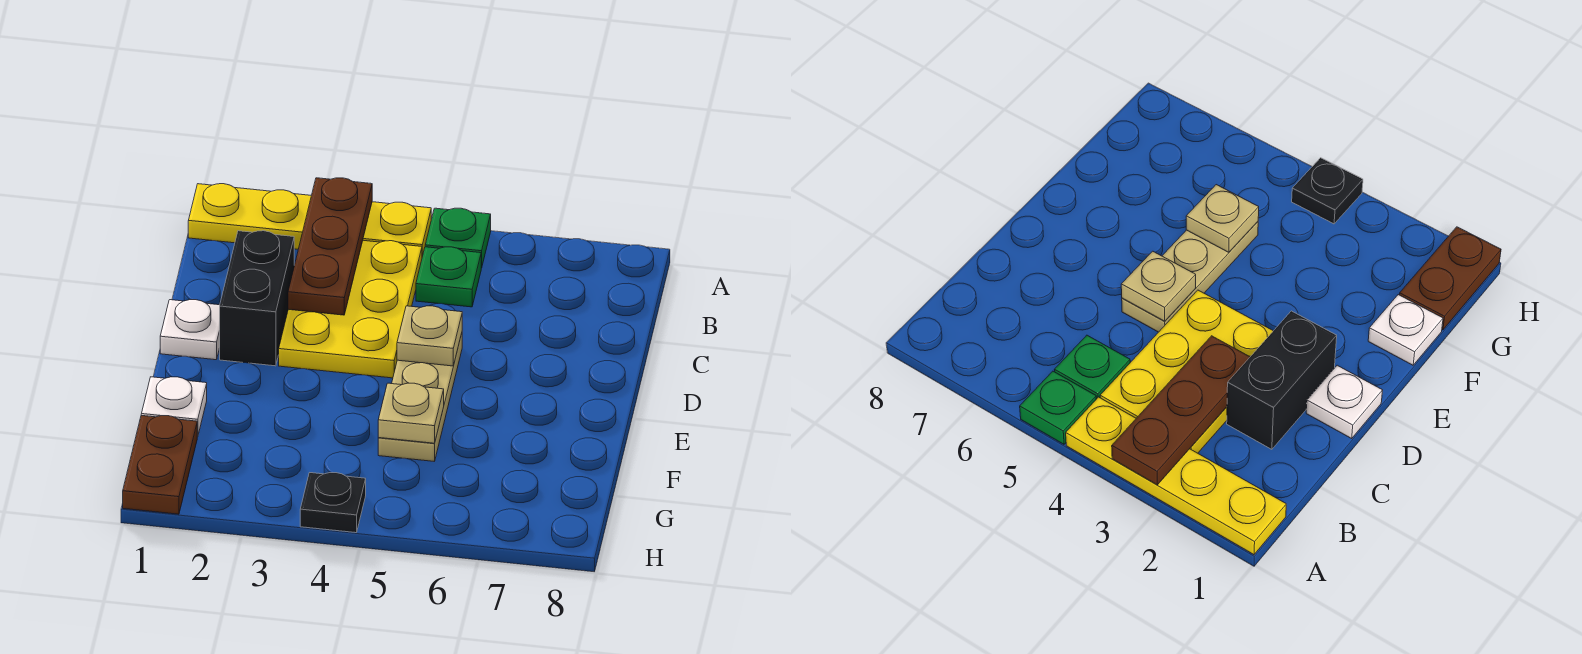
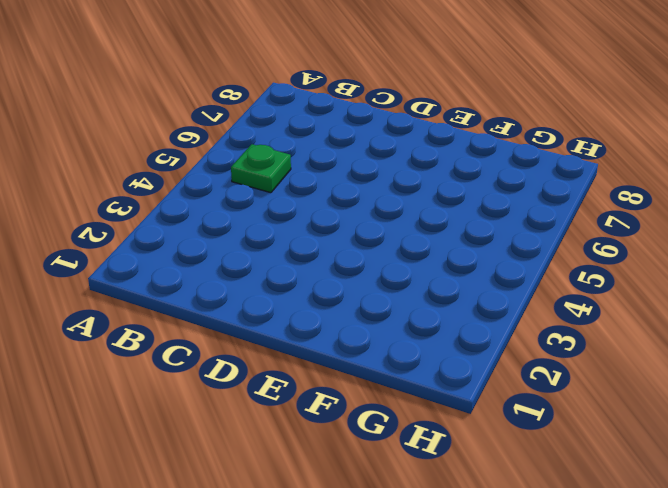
none -> yellow 1x4 plate [188,184,431,256]
none -> green 1x1 plate [425,208,491,268]
none -> yellow 2x3 plate [279,240,422,378]

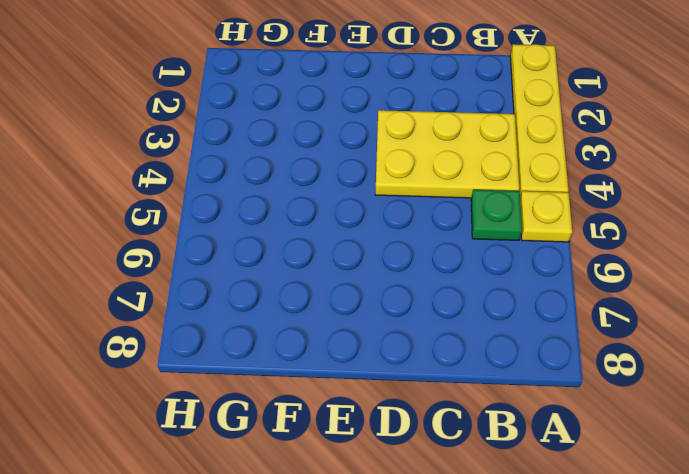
yellow 1x1 plate [520,191,572,242] -> green 1x1 plate [425,208,491,268]
none -> black 1x2 brick [220,231,294,366]
none -> white 1x1 plate [160,300,220,360]
none -> tan 1x3 plate [378,333,462,461]

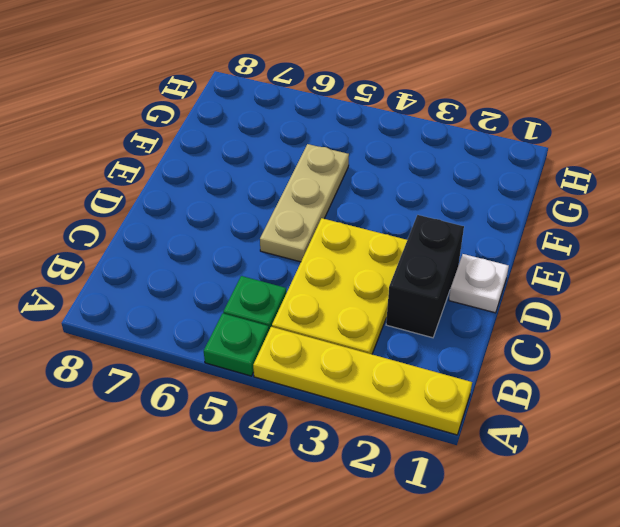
none -> white 1x1 plate [141,377,207,437]
none -> brown 1x2 plate [123,415,197,514]
none -> black 1x1 plate [300,473,366,533]

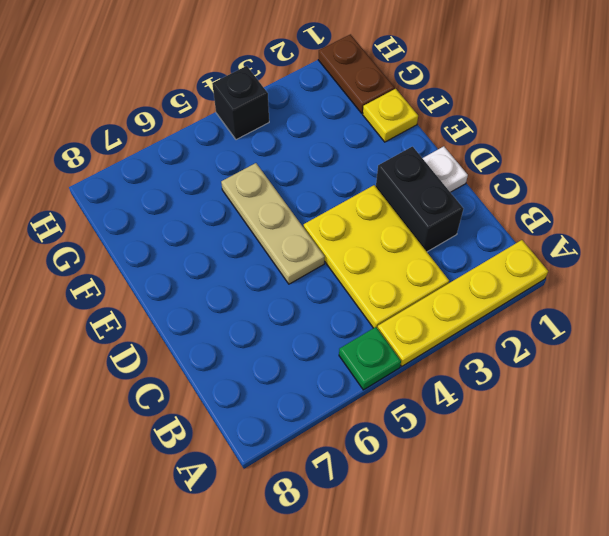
yellow 1x1 plate [363,89,418,142] -> white 1x1 plate [141,377,207,437]
black 1x1 brick [212,66,269,140] -> black 1x1 plate [300,473,366,533]
none -> green 1x1 plate [416,247,481,307]
none -> brown 1x3 plate [288,178,372,315]
none -> tan 1x1 plate [397,306,462,366]

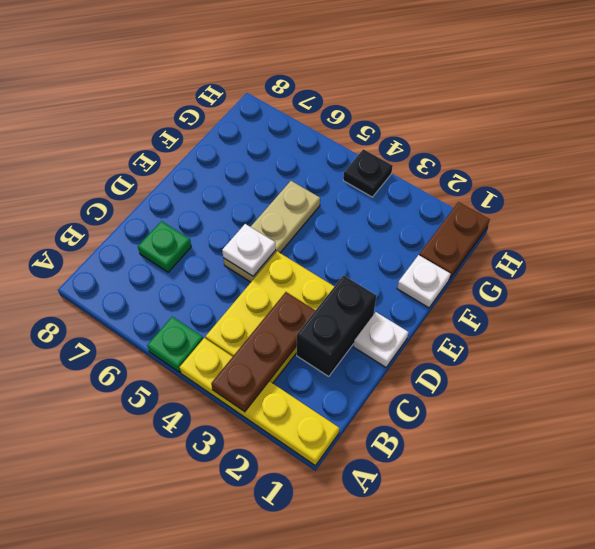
green 1x1 plate [138,221,191,272] -> green 1x1 plate moved to [416,247,481,307]
white 1x1 plate [222,224,276,276] -> tan 1x1 plate [397,306,462,366]
none -> tan 1x1 plate [378,383,444,443]

